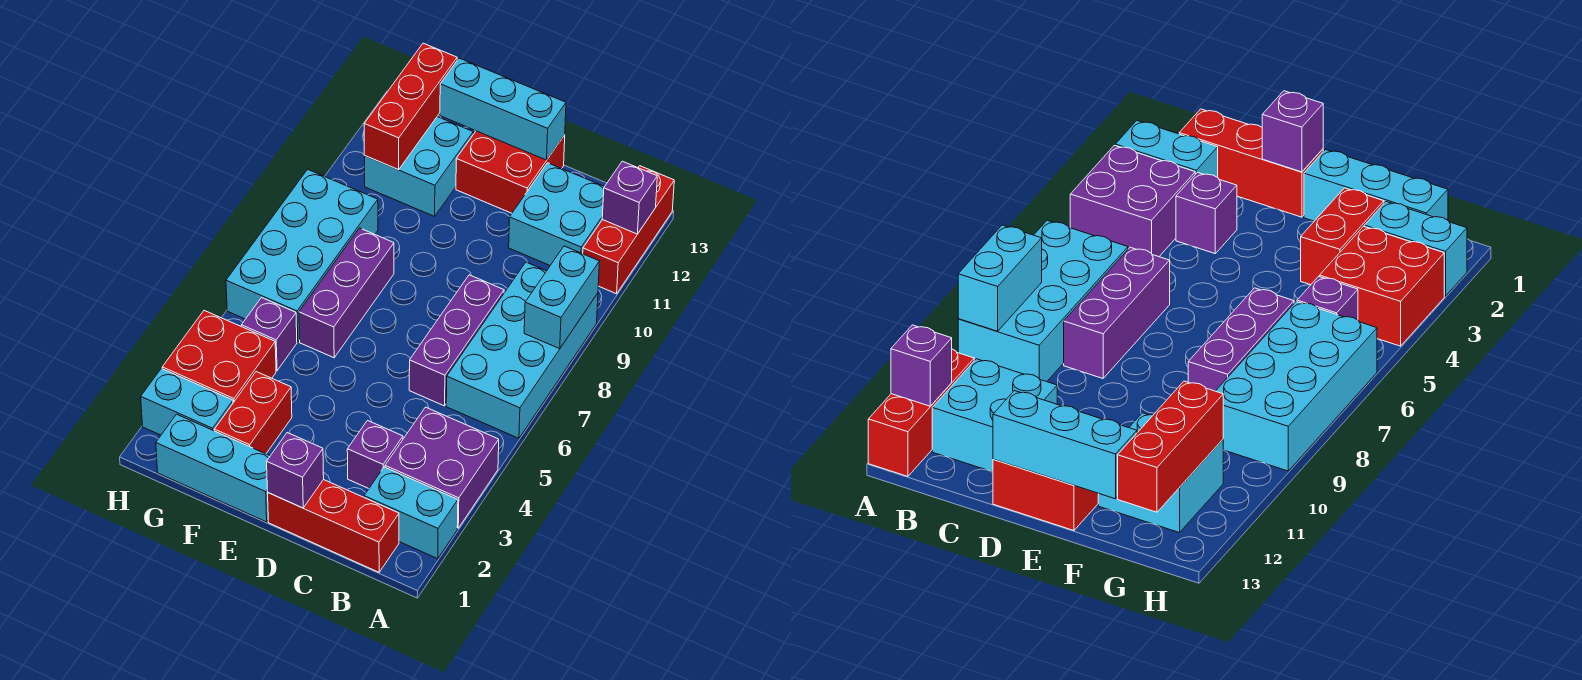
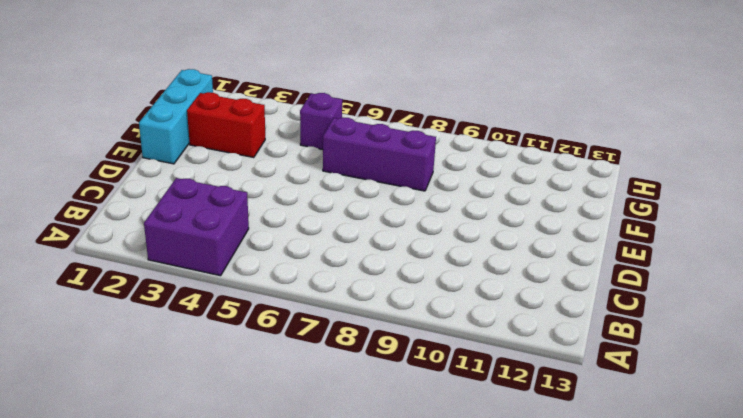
none -> cyan 1x2 brick [364,467,458,559]
none -> cyan 2x4 brick [446,262,598,438]
none -> red 1x3 brick [583,166,674,294]

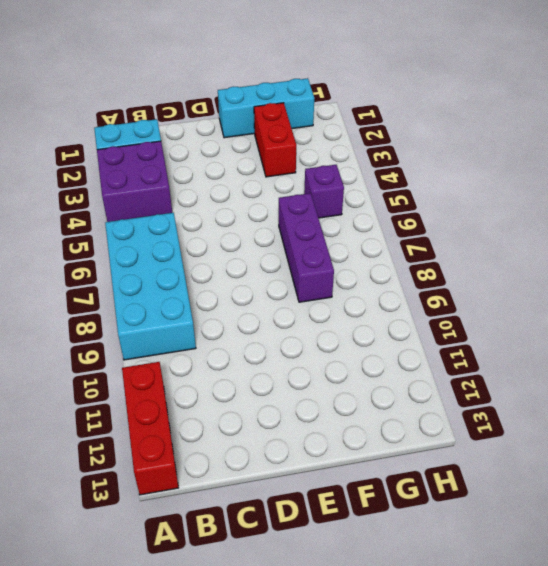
none -> red 1x3 brick [268,480,399,572]
none -> cyan 2x2 brick [509,163,604,265]
none -> purple 1x1 brick [347,421,403,489]

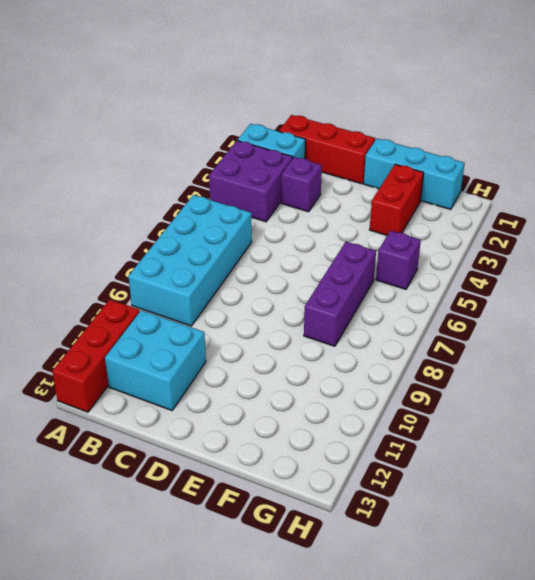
none -> purple 1x3 brick [409,275,504,406]
none -> red 2x2 brick [456,131,565,213]
none -> cyan 2x2 brick [364,117,473,216]

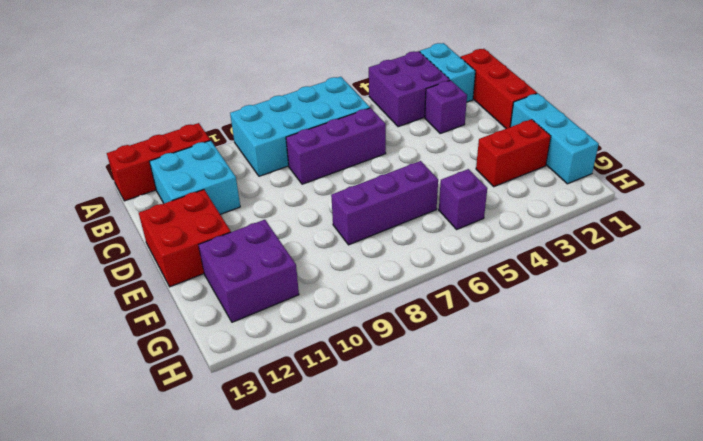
purple 2x2 brick [199,220,299,322] -> cyan 2x2 brick [364,117,473,216]
none -> cyan 1x2 brick [141,369,233,435]
none -> red 2x2 brick [162,311,276,403]
none -> cyan 2x4 brick [226,169,378,342]

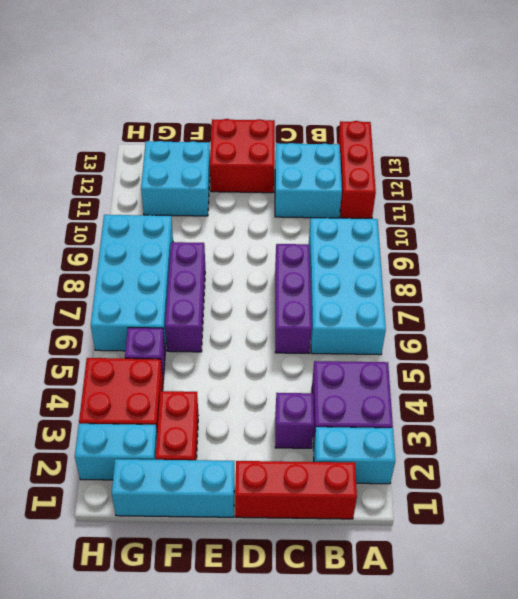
none -> cyan 1x2 brick [524,246,599,349]
none -> purple 1x1 brick [602,161,657,234]
none -> purple 1x1 brick [267,433,324,508]

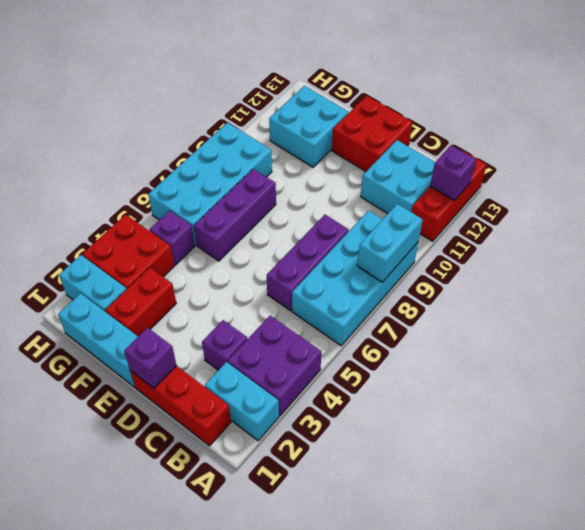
none -> cyan 1x3 brick [440,58,566,160]
none -> red 1x3 brick [364,43,457,170]

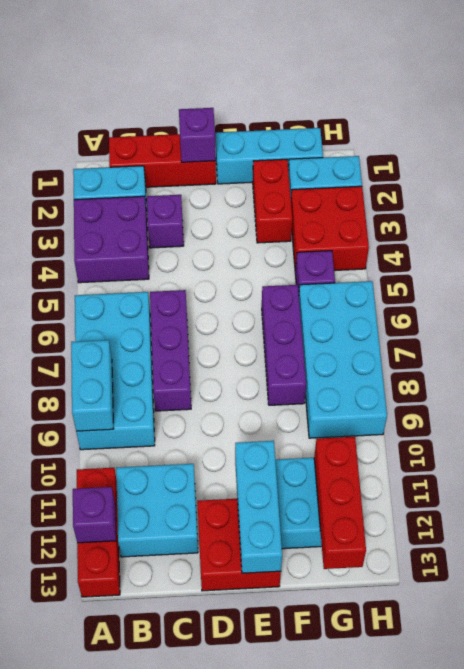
cyan 1x3 brick [235,441,282,573] -> cyan 1x3 brick turned to [440,58,566,160]

